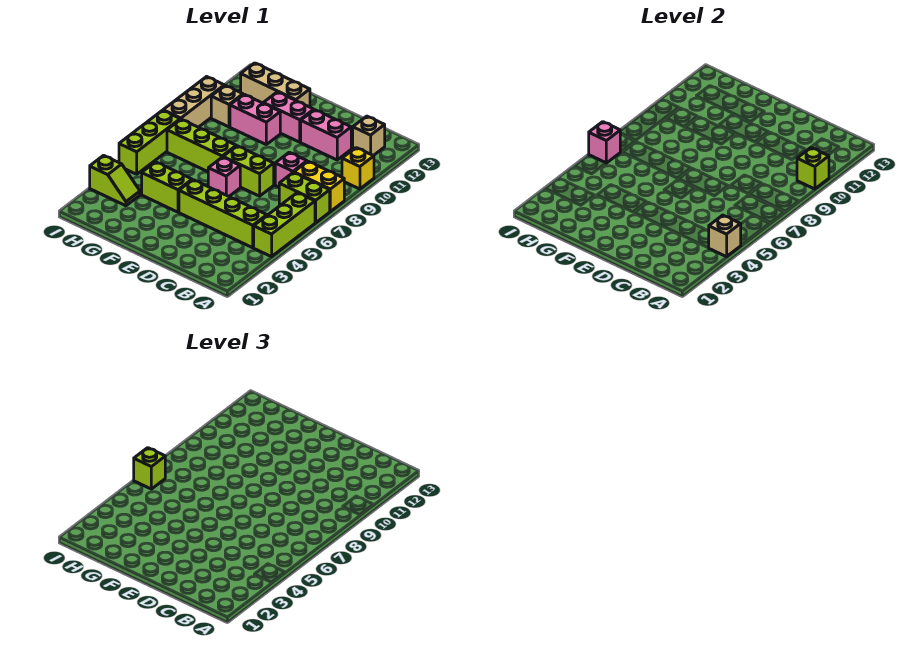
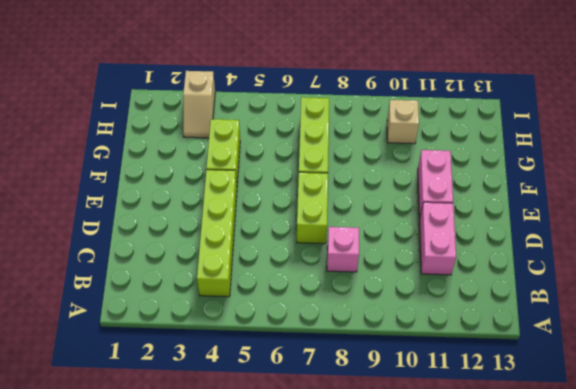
tan 1x2 slope [183,71,215,138] -> lime 1x2 slope [90,155,140,206]
none -> lime 1x3 brick [254,193,315,257]
none -> lime 1x2 brick [279,173,330,223]
none -> yellow 1x2 brick [294,161,344,211]

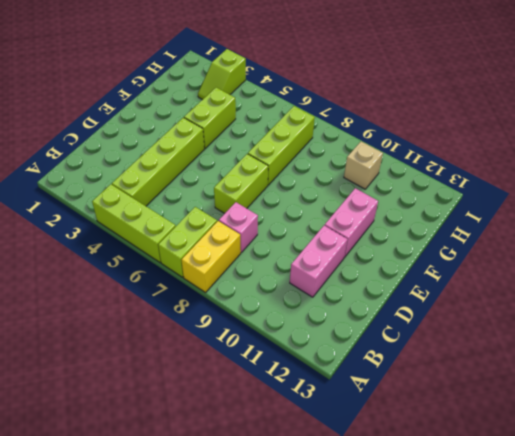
none -> yellow 1x1 brick [342,148,374,189]
none -> tan 1x1 brick [353,116,385,156]
none -> pink 1x1 brick [208,157,240,196]

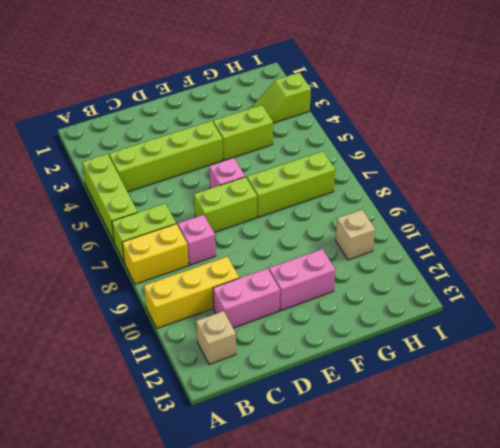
yellow 1x3 brick [144,256,239,328] -> yellow 1x1 brick [342,148,374,189]
none -> pink 1x2 brick [230,94,280,144]
none -> tan 1x3 brick [241,63,310,107]
none -> lime 1x3 brick [119,110,180,174]

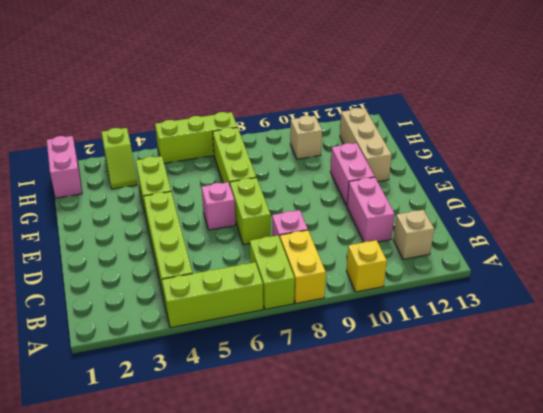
pink 1x2 brick [47,136,82,198] -> pink 1x2 brick moved to [230,94,280,144]
none -> tan 1x3 brick [163,77,224,127]
none -> tan 1x1 brick [709,215,741,257]
none -> lime 1x1 brick [797,148,829,189]

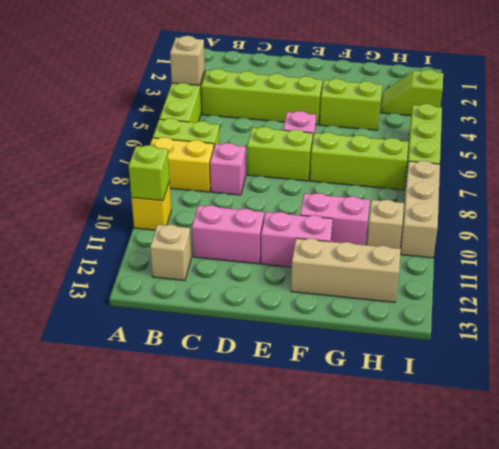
none -> pink 1x1 brick [589,122,620,163]
none -> lime 1x1 brick [134,448,165,489]

